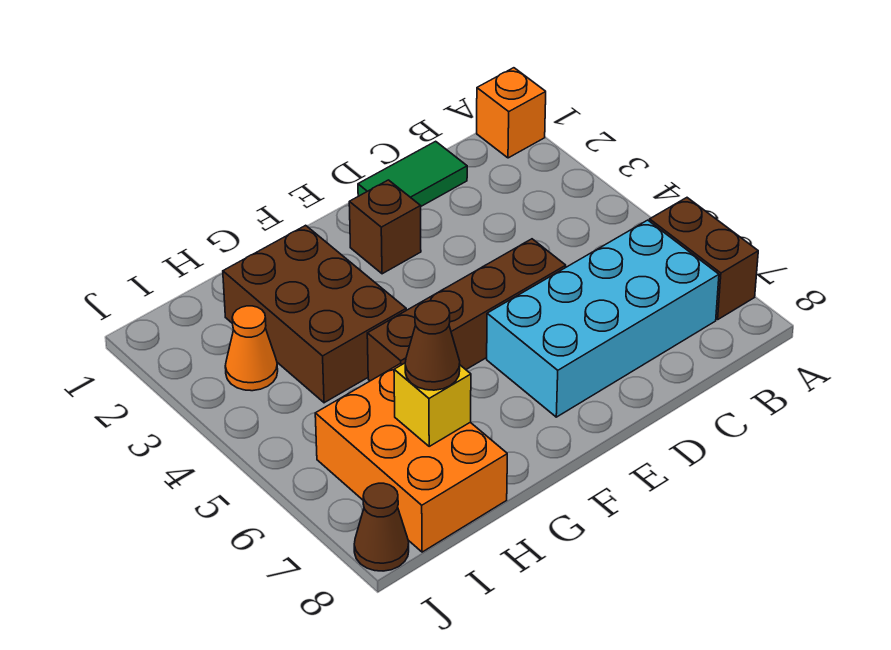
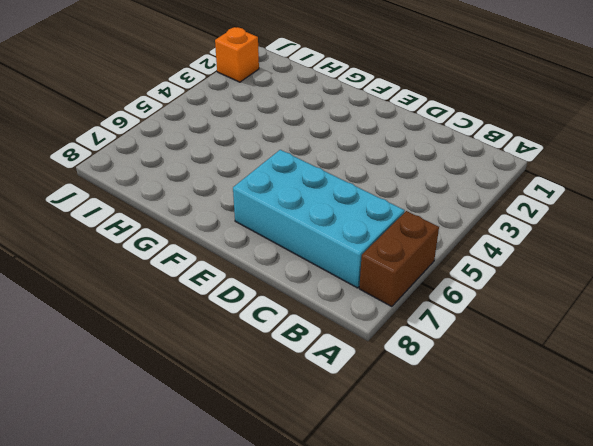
orange 1x1 brick [215,27,259,82] -> orange 1x1 brick moved to [477,68,546,158]
none -> green 1x2 tile [358,141,467,206]
none -> brown 1x4 brick [367,239,566,381]
none -> brown 1x1 brick [349,180,421,274]

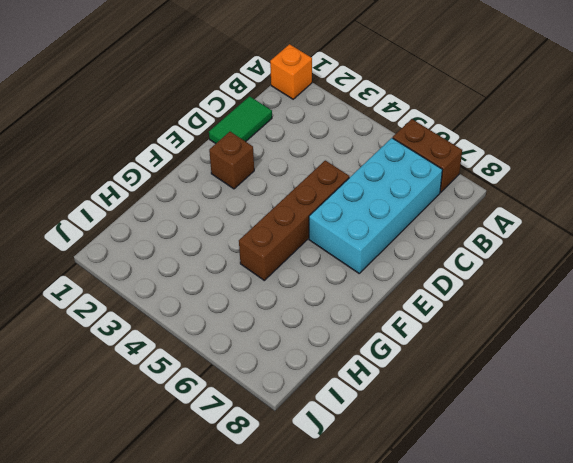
none -> brown 2x3 brick [223,225,406,403]
none -> orange 2x3 brick [315,364,507,552]
none -> orange 1x1 cone [225,306,278,391]

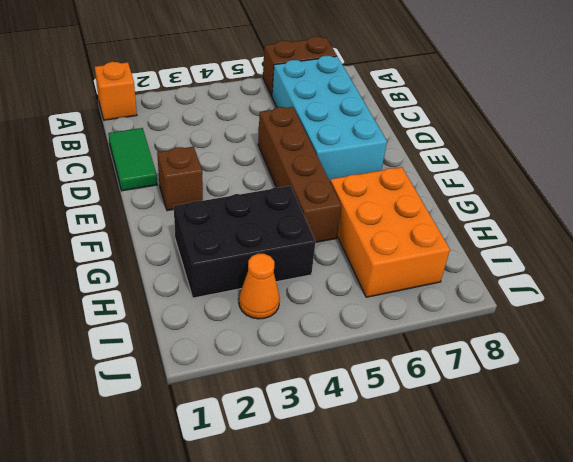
black 2x3 brick [174,186,316,298] -> brown 2x3 brick [223,225,406,403]
orange 2x3 brick [330,167,450,297] -> orange 2x3 brick turned to [315,364,507,552]
none -> brown 1x1 cone [354,483,409,571]
none -> yellow 1x1 brick [394,363,471,446]
none -> brown 1x1 cone [405,301,460,390]

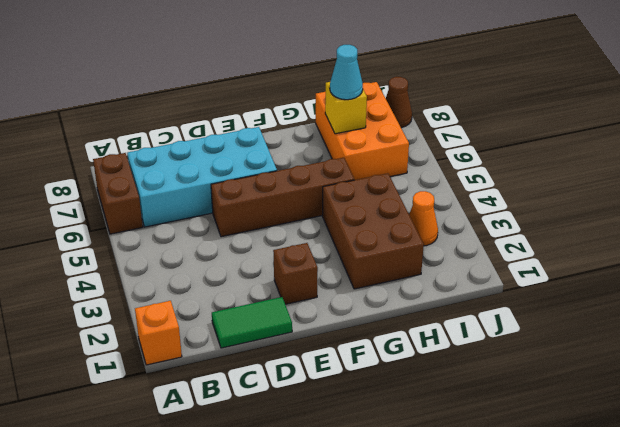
cyan 1x1 cone [330,45,363,100] -> brown 1x1 cone [405,301,460,390]

